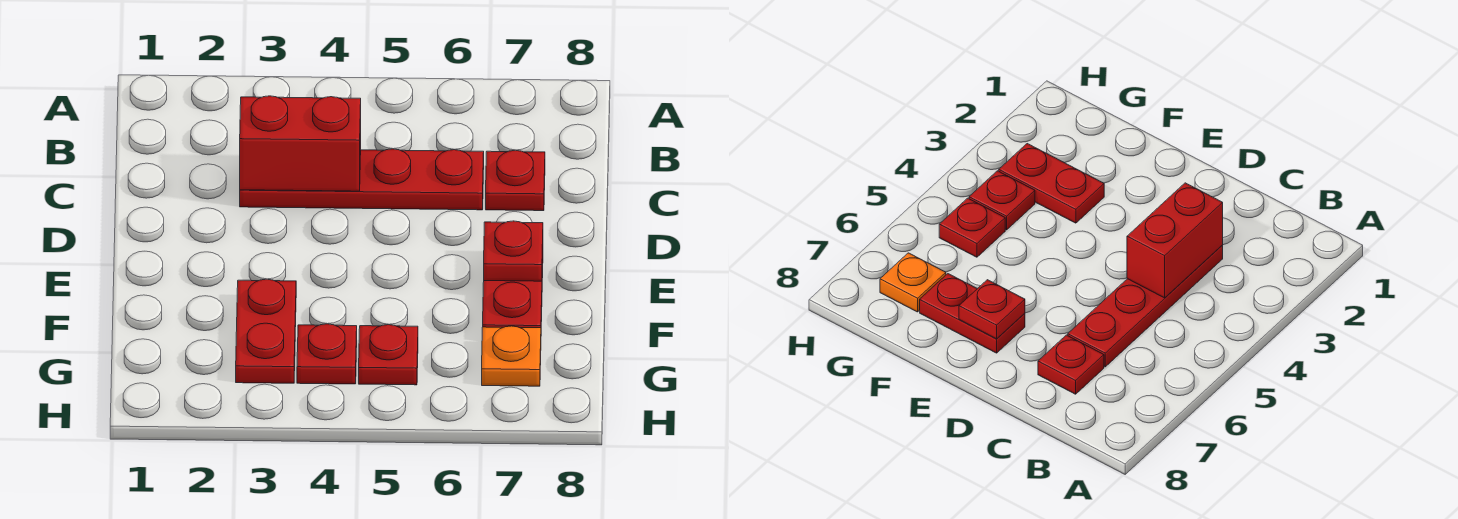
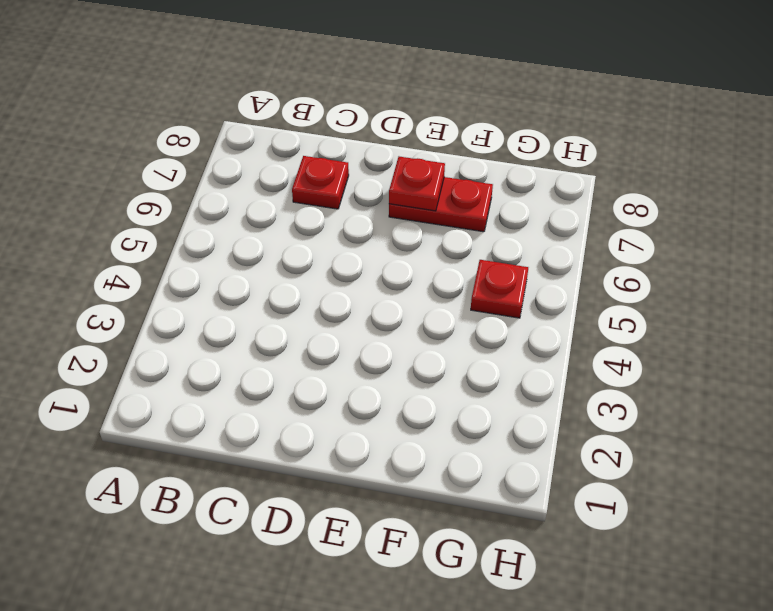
none -> red 1x4 plate [240,149,484,210]
none -> red 1x2 plate [236,279,296,383]

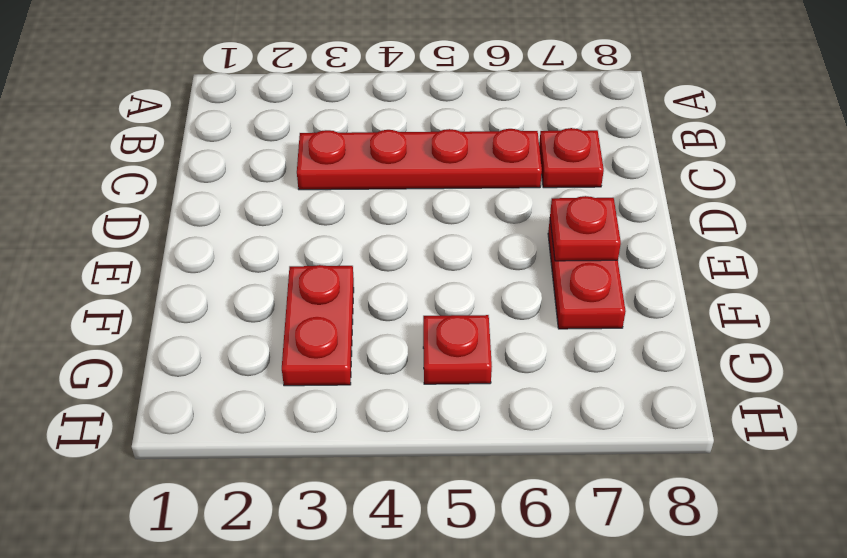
none -> red 1x1 plate [297,324,357,384]
none -> orange 1x1 plate [482,326,541,386]

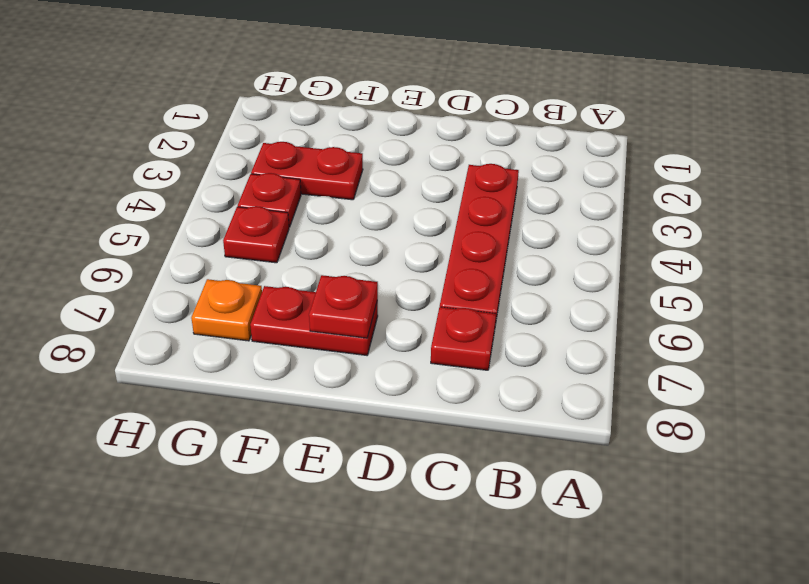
none -> red 1x2 brick [240,96,361,191]

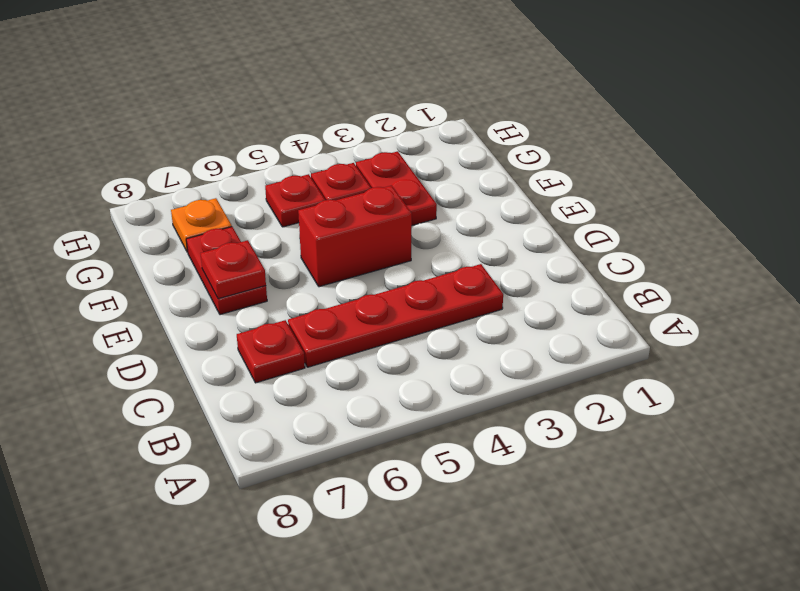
red 1x2 brick [298,185,412,287] -> red 1x2 brick moved to [240,96,361,191]

